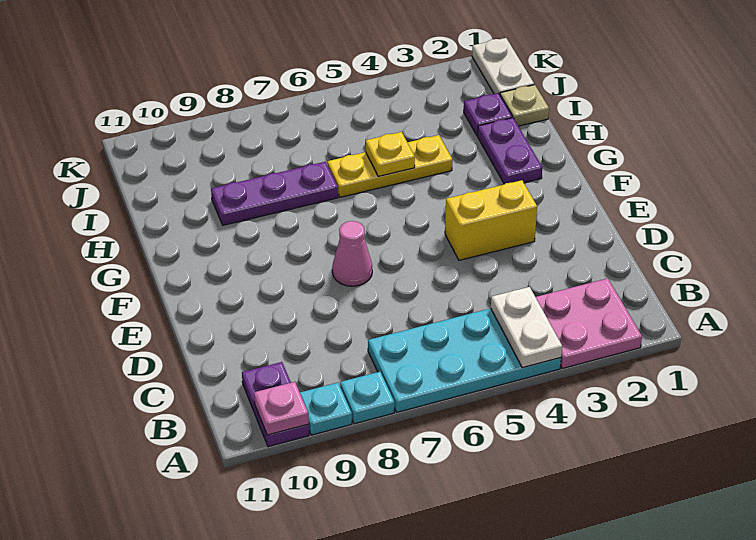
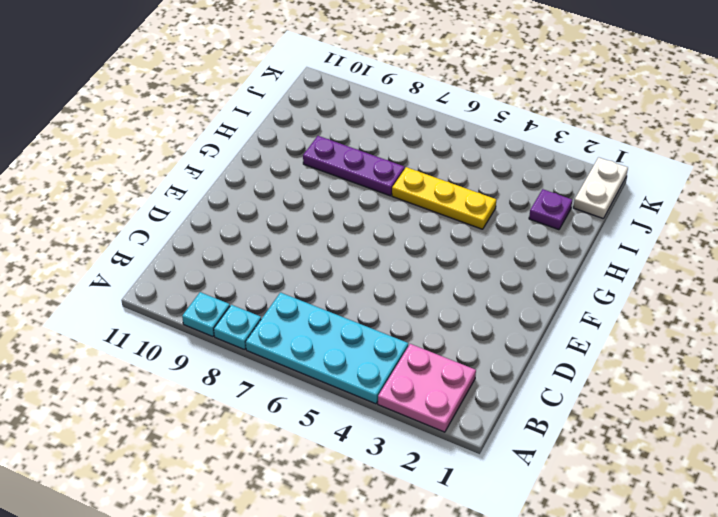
none -> purple 1x2 plate [242,362,309,447]
none -> yellow 1x2 brick [445,180,537,260]
none -> pink 1x1 cone [332,221,372,286]

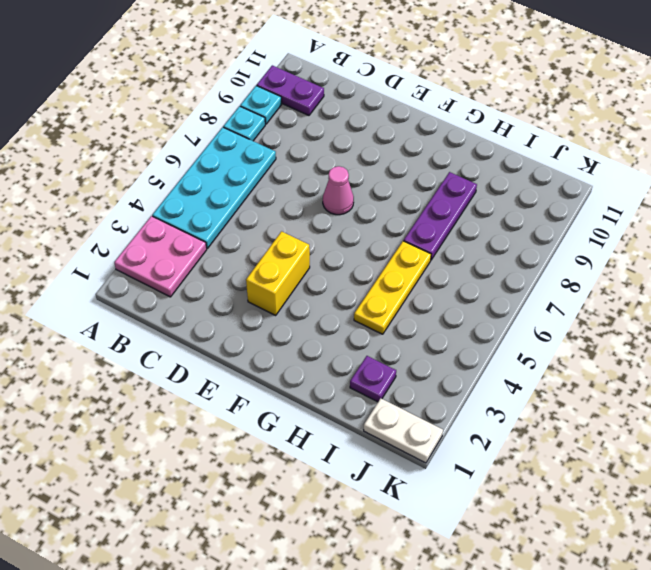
none -> purple 1x2 plate [478,118,542,184]
none -> tan 1x1 plate [500,85,549,126]
none -> white 1x2 plate [491,287,562,368]

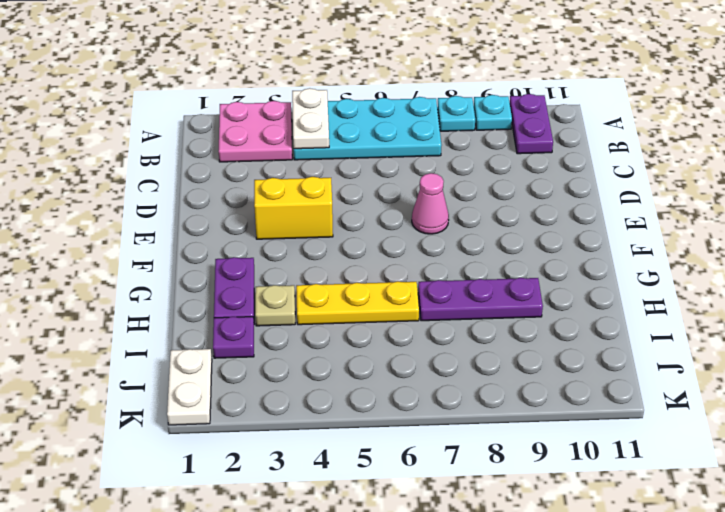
tan 1x1 plate [255,285,295,326] -> tan 1x1 plate moved to [500,85,549,126]
none -> pink 1x1 plate [254,382,309,435]
none -> yellow 1x1 plate [366,132,415,177]

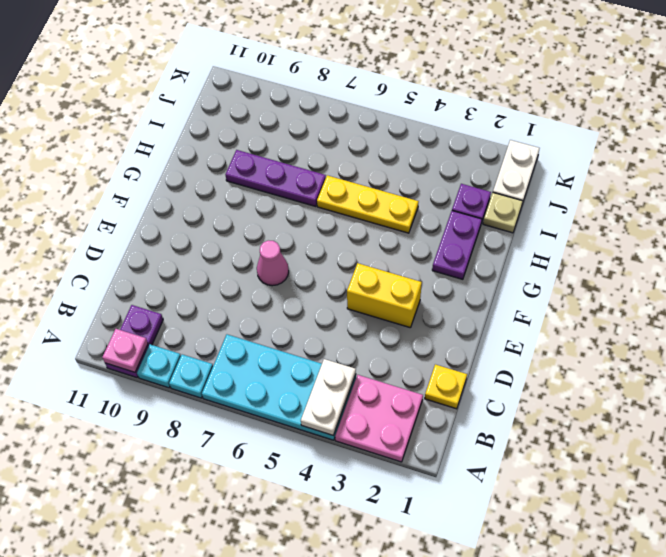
yellow 1x1 plate [425,364,467,409] -> yellow 1x1 plate moved to [366,132,415,177]

